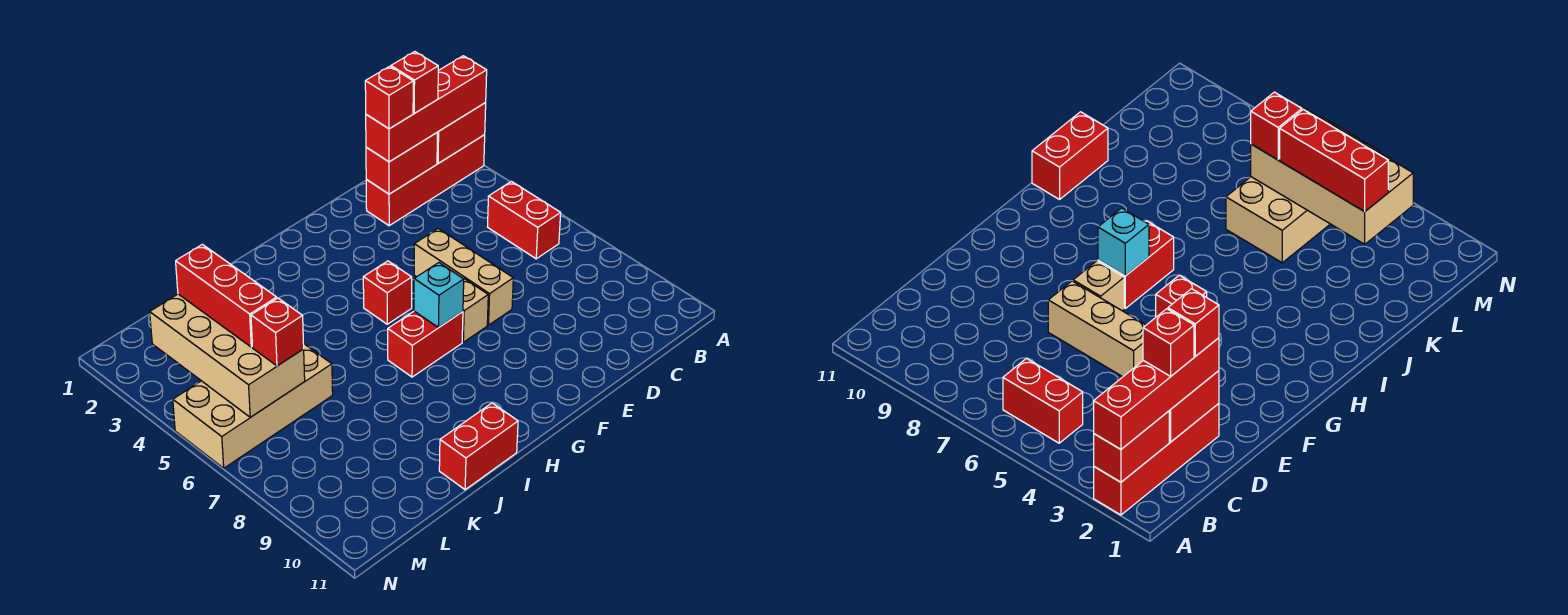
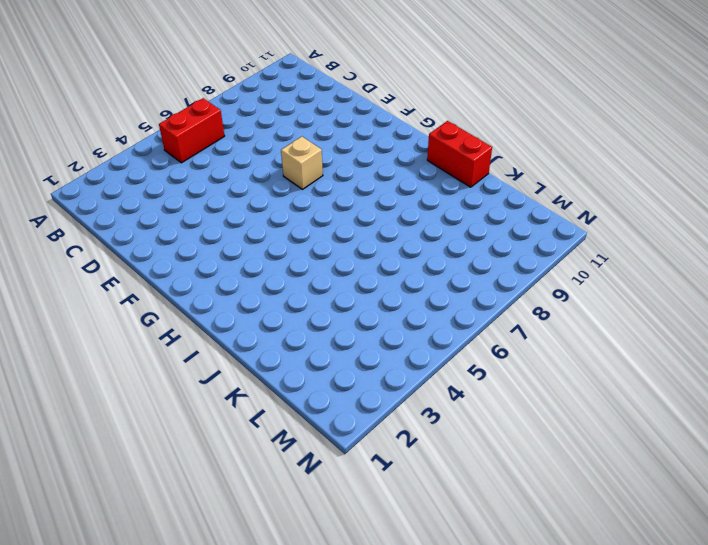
none -> red 1x4 brick [366,135,485,226]
none -> tan 1x3 brick [414,229,513,325]
none -> red 1x1 brick [363,261,412,324]

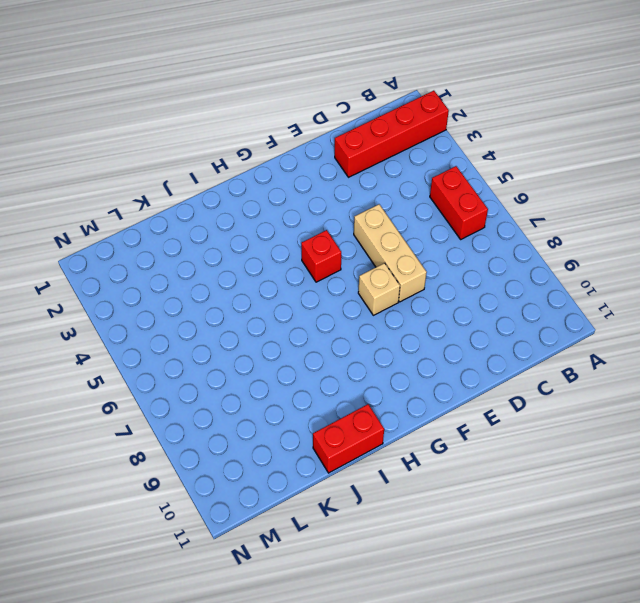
none -> red 1x2 brick [388,311,463,377]
none -> tan 2x4 brick [173,343,333,468]
none -> red 1x2 brick [437,103,486,163]

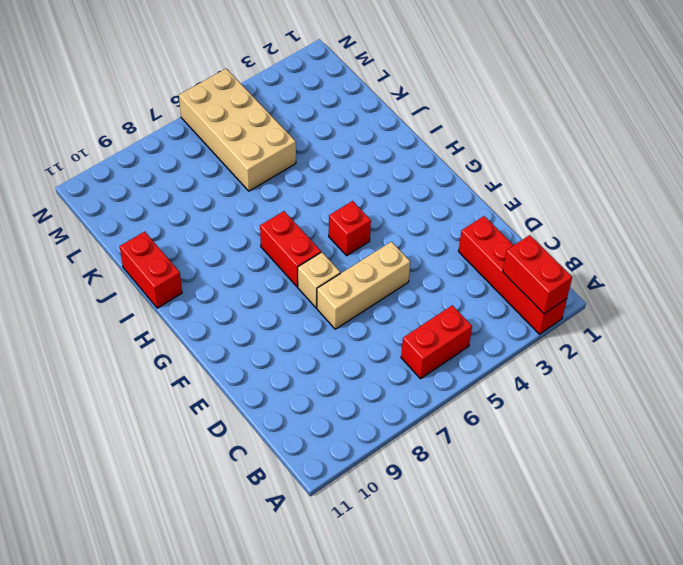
none -> red 1x2 brick [366,133,437,194]
none -> cyan 1x1 brick [414,263,464,328]
none -> tan 2x4 brick [150,294,305,417]

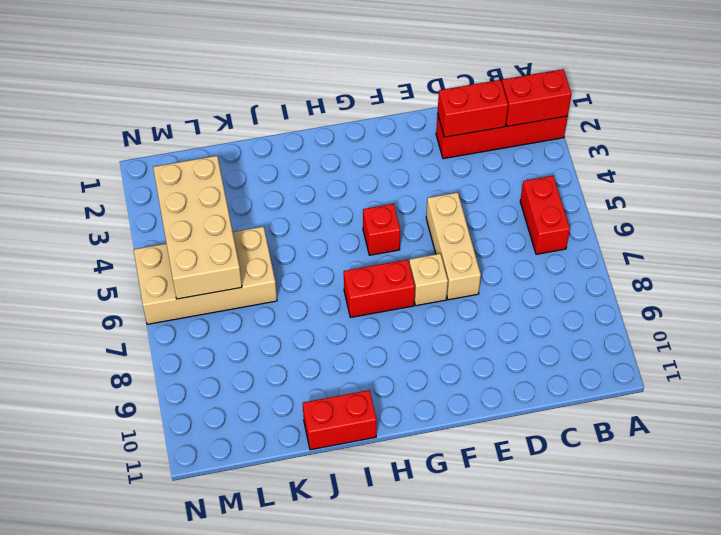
none -> cyan 1x1 brick [414,263,464,328]
none -> red 1x4 brick [366,56,487,162]
none -> red 1x3 brick [176,244,277,347]

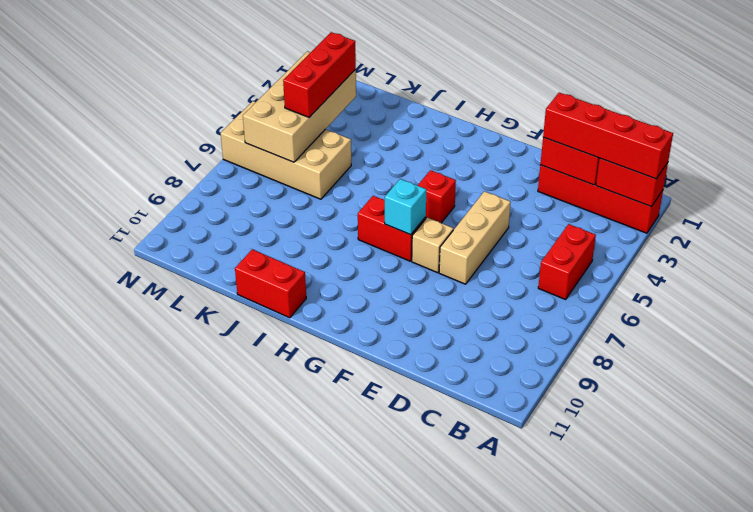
none -> red 1x1 brick [251,298,304,366]
none -> red 1x1 brick [391,52,438,113]
none -> red 1x1 brick [365,66,413,129]

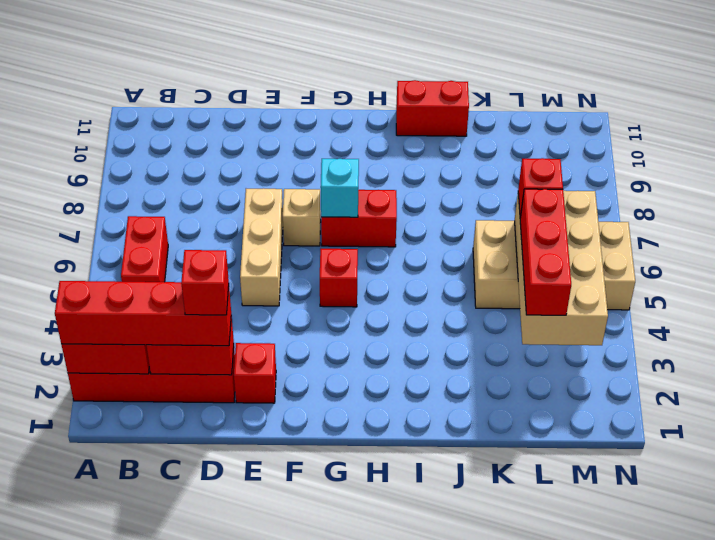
red 1x1 brick [234,343,276,403] -> red 1x1 brick moved to [391,52,438,113]

